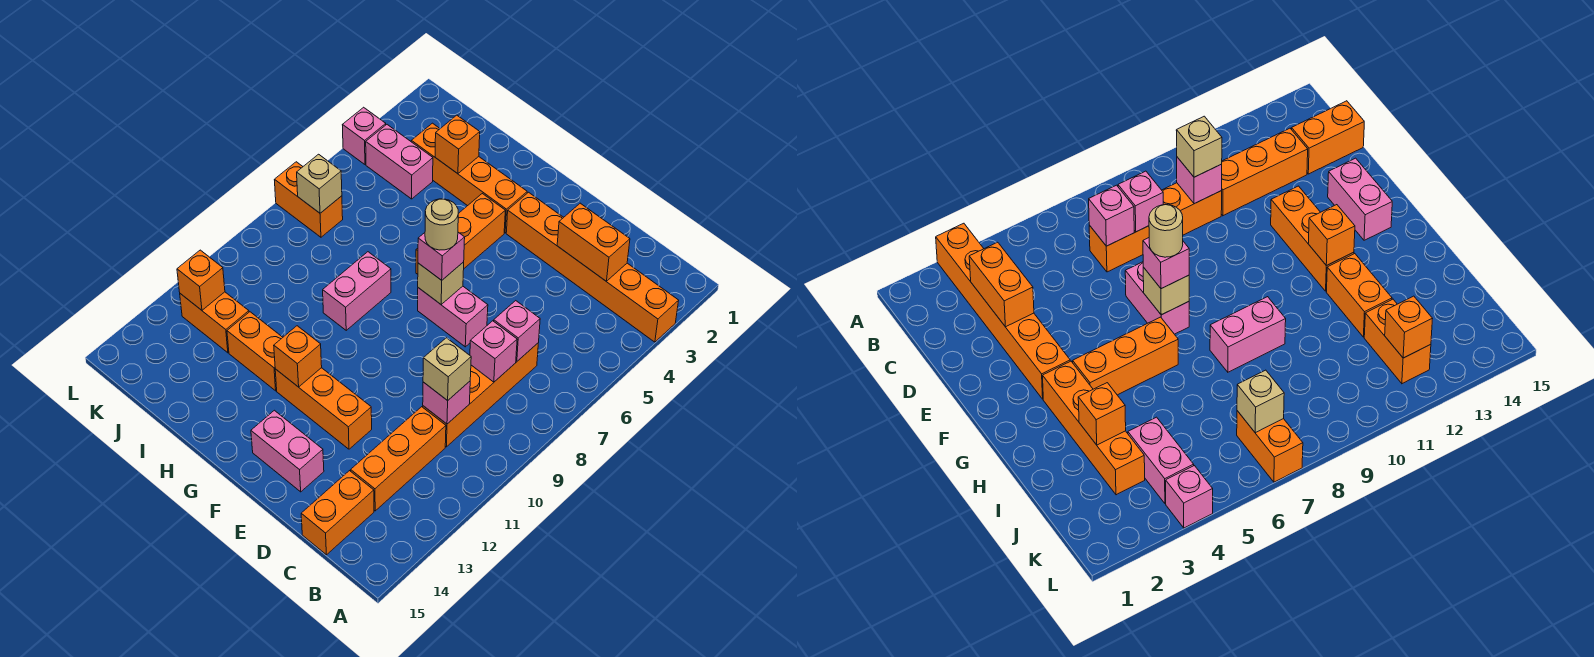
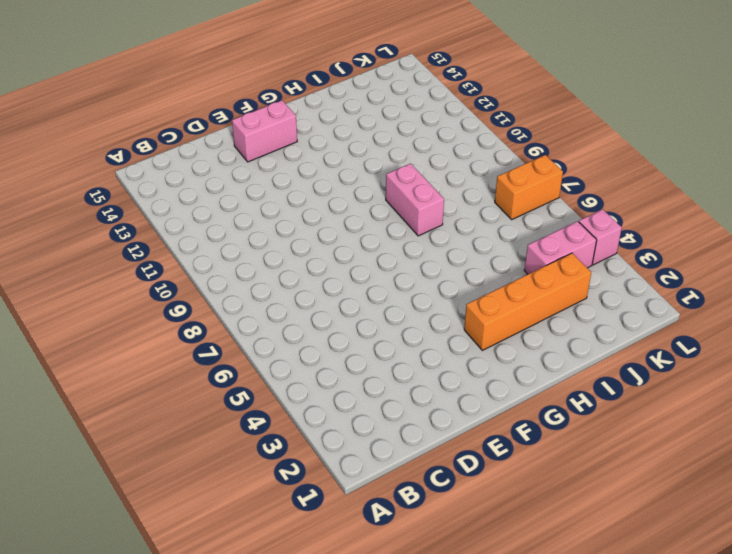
none -> orange 1x6 brick [506,192,679,342]
none -> orange 1x4 brick [423,343,538,447]
none -> orange 1x3 brick [351,407,446,511]

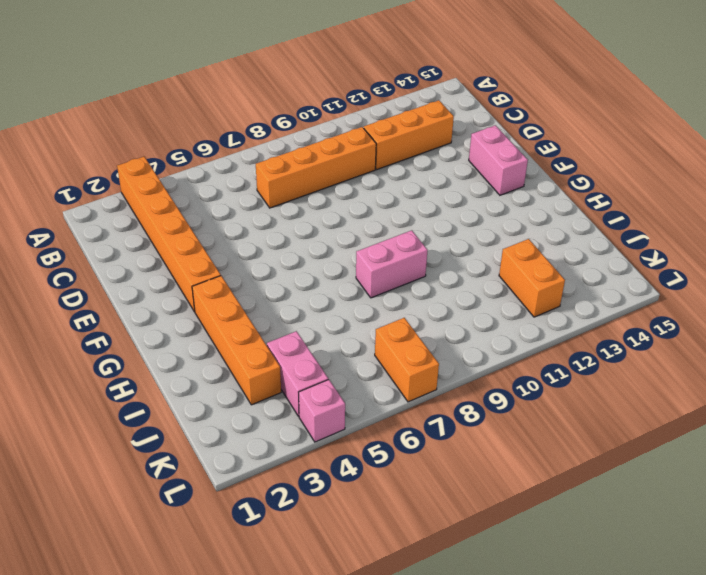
none -> orange 1x2 brick [301,471,374,555]
none -> pink 1x2 brick [418,286,488,347]
none -> orange 1x3 brick [275,368,372,449]

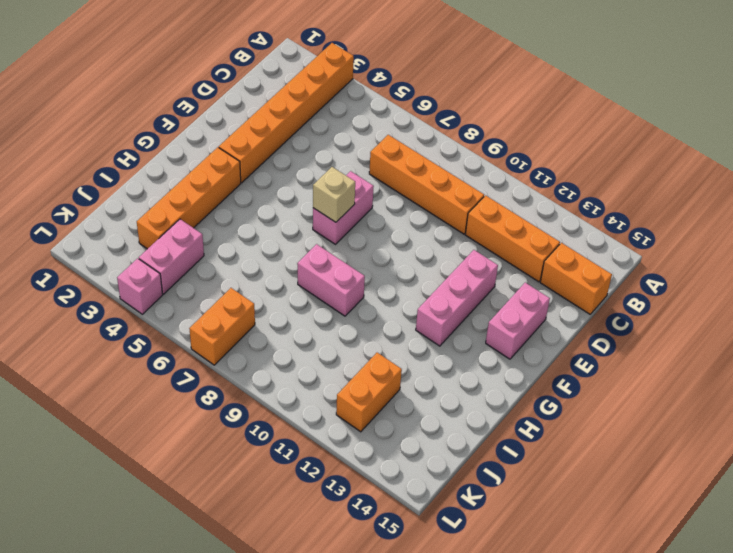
pink 1x3 brick [416,250,498,346] -> orange 1x3 brick [275,368,372,449]
none -> orange 1x3 brick [416,194,505,274]
none -> orange 1x2 brick [227,312,283,391]
none -> orange 1x2 brick [557,203,630,282]

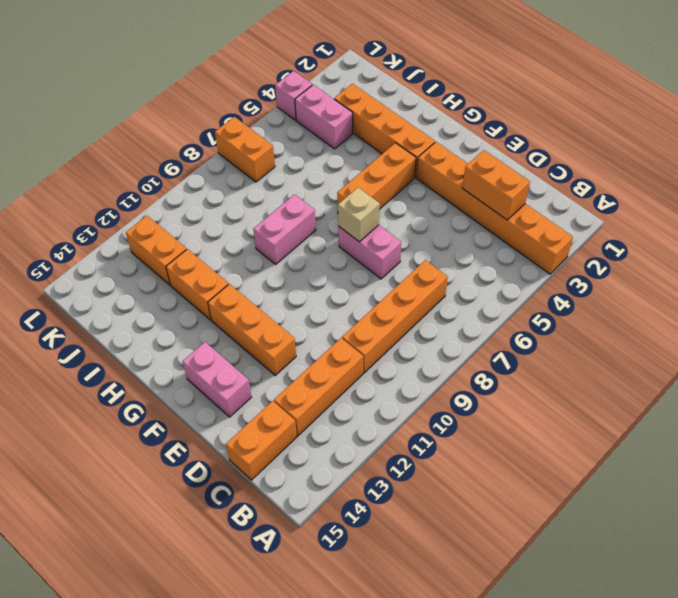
none -> pink 1x1 brick [494,301,540,361]
none -> pink 1x1 brick [470,321,517,382]
none -> pink 1x1 brick [423,381,470,424]

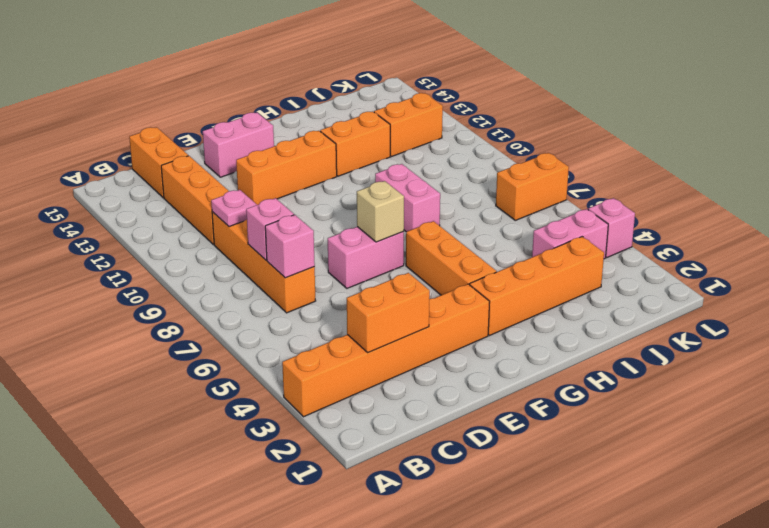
pink 1x1 plate [211,190,257,227] -> pink 1x1 brick [423,381,470,424]
none -> orange 1x1 brick [274,326,322,387]
none -> orange 1x1 brick [435,115,480,174]
none -> tan 1x1 brick [297,154,342,213]

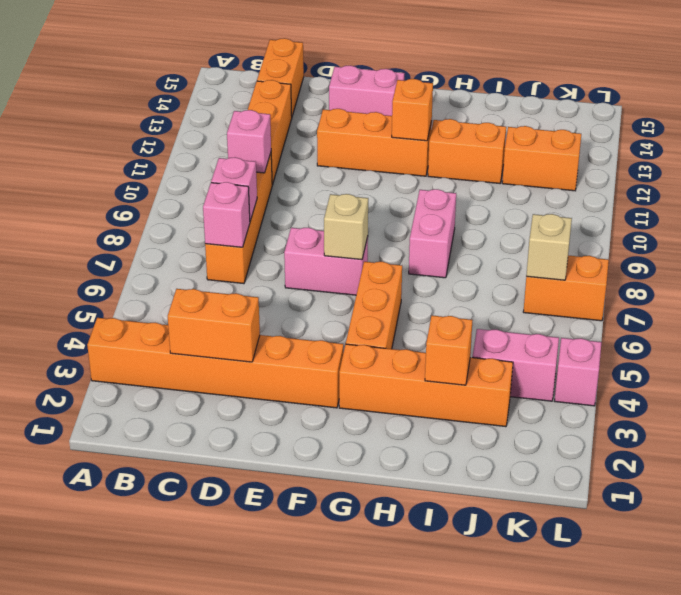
none -> orange 1x1 brick [177,250,225,310]
none -> tan 1x1 brick [423,338,471,401]
none -> pink 1x1 brick [418,232,465,280]

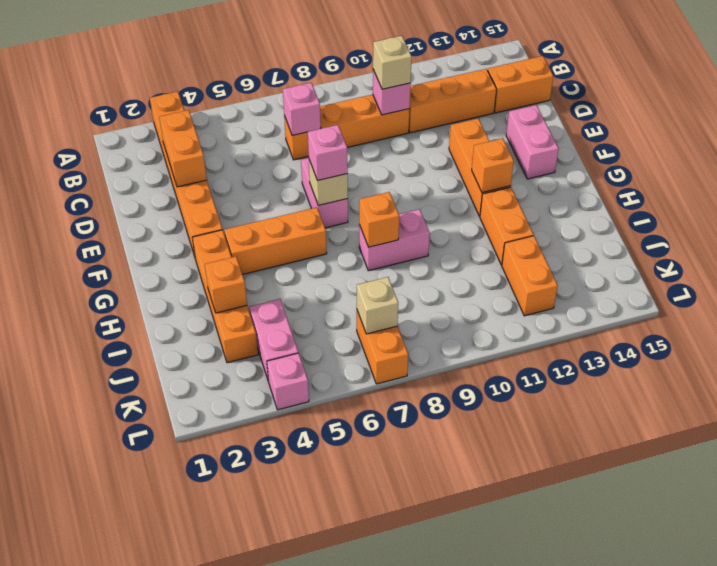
orange 1x1 brick [359,192,399,247] -> orange 1x1 brick moved to [177,250,225,310]
none -> pink 1x1 brick [470,321,517,382]
none -> tan 1x1 round brick [425,199,458,250]

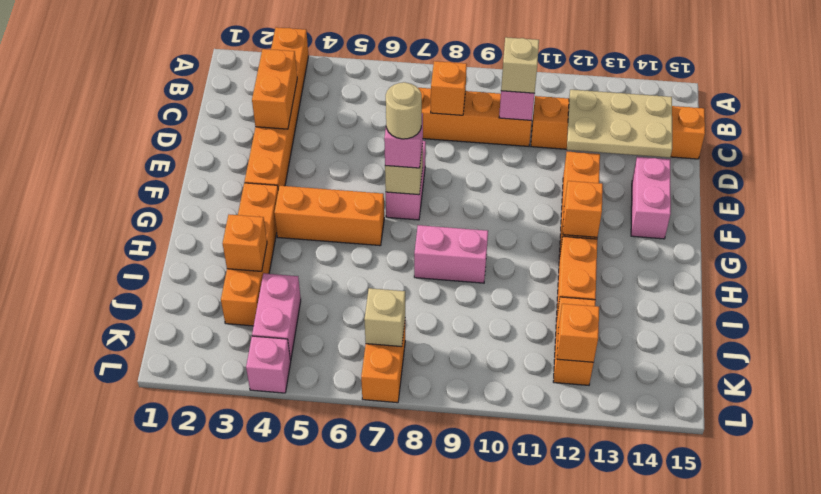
orange 1x1 brick [431,61,467,115] -> pink 1x1 brick [470,321,517,382]
tan 2x3 plate [567,90,672,158] -> none
none -> pink 1x1 brick [494,301,540,361]

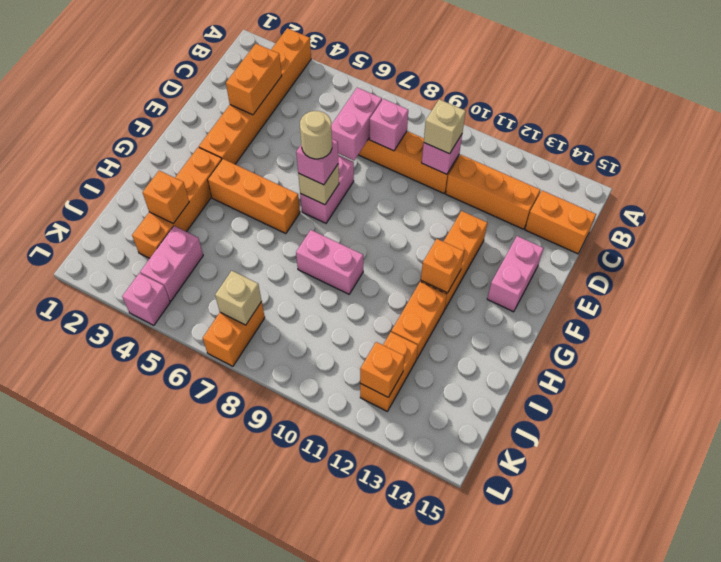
pink 1x2 brick [331,87,382,160] -> pink 1x1 brick [494,301,540,361]

